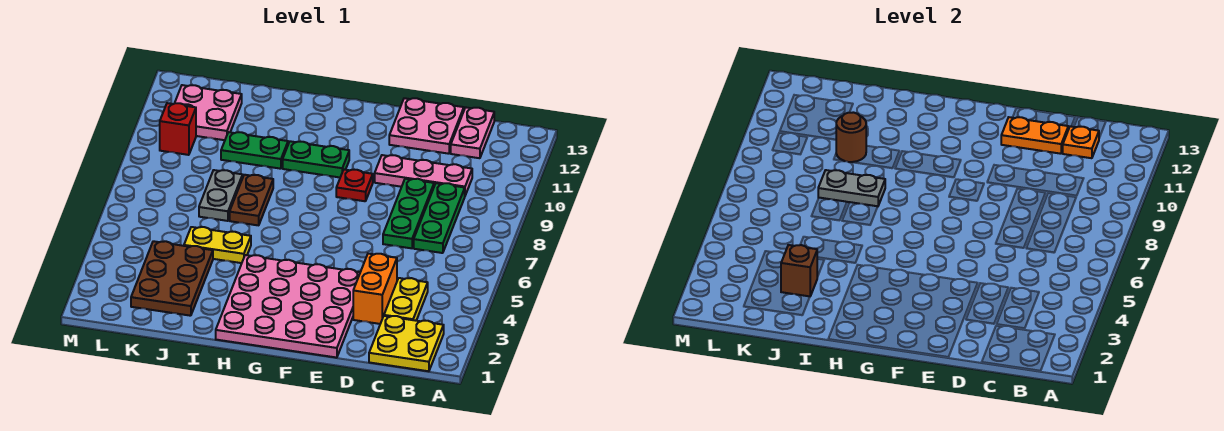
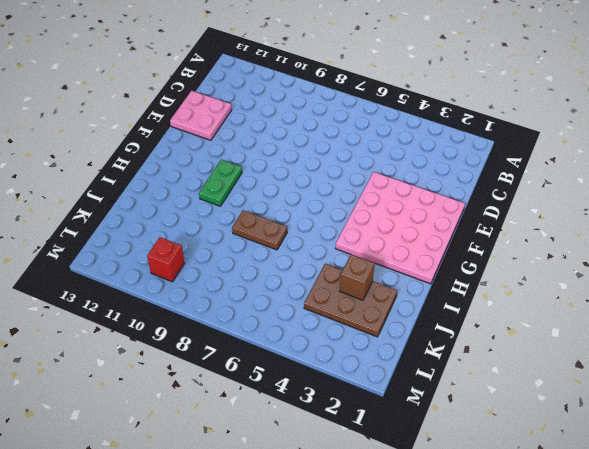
none -> yellow 2x2 plate [369,316,444,371]
none -> yellow 1x2 plate [384,278,428,321]
none -> green 1x3 plate [414,183,465,253]

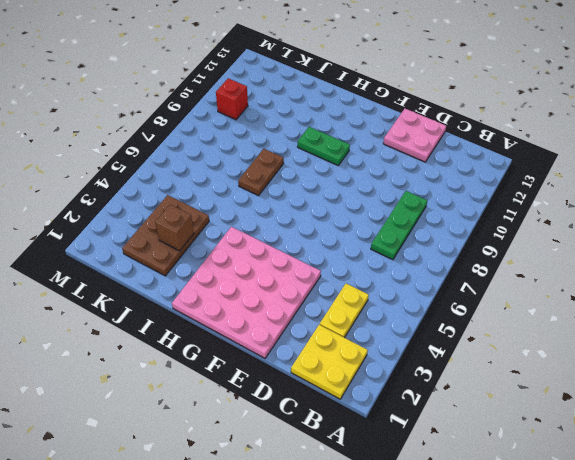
none -> pink 1x3 plate [375,155,472,195]
none -> pink 1x2 plate [451,107,494,158]
none -> orange 1x2 brick [353,254,397,324]

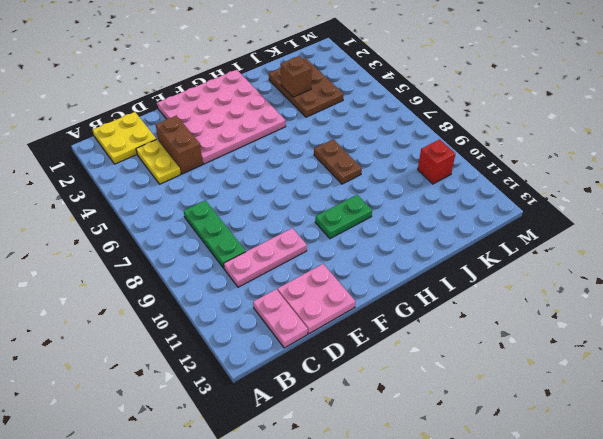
brown 1x2 brick [156,116,203,174] -> orange 1x2 brick [353,254,397,324]
none -> green 1x3 plate [383,179,434,248]
none -> red 1x1 plate [336,170,373,201]
none -> yellow 1x2 plate [184,227,251,263]

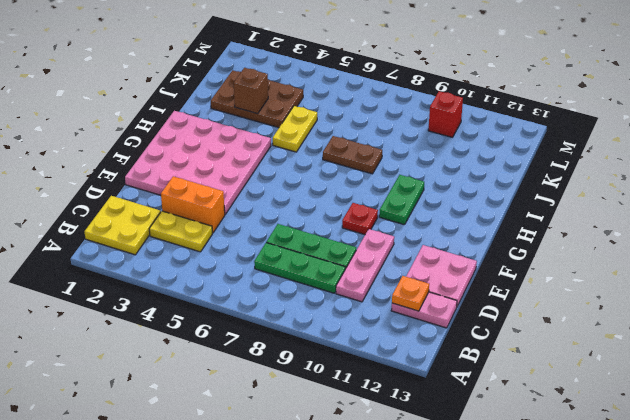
none -> green 1x2 plate [221,132,288,169]
none -> grey 1x2 plate [199,170,243,221]
none -> pink 2x2 plate [174,85,242,140]

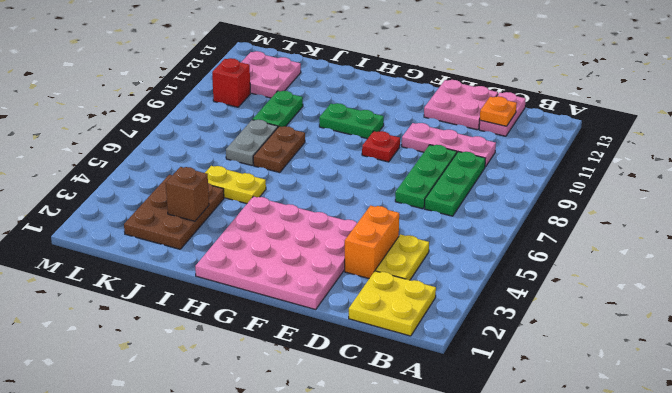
green 1x2 plate [253,91,303,127] -> green 1x2 plate turned to [221,132,288,169]
none -> orange 1x2 plate [1001,117,1068,154]
none -> grey 1x2 plate [818,170,885,207]
none -> brown 1x1 round brick [836,112,866,162]

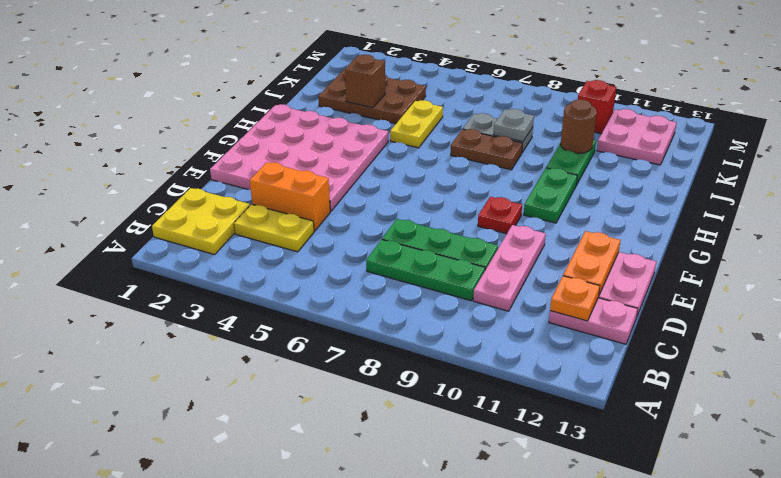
grey 1x1 plate [493,109,534,142] -> grey 1x2 plate [818,170,885,207]

